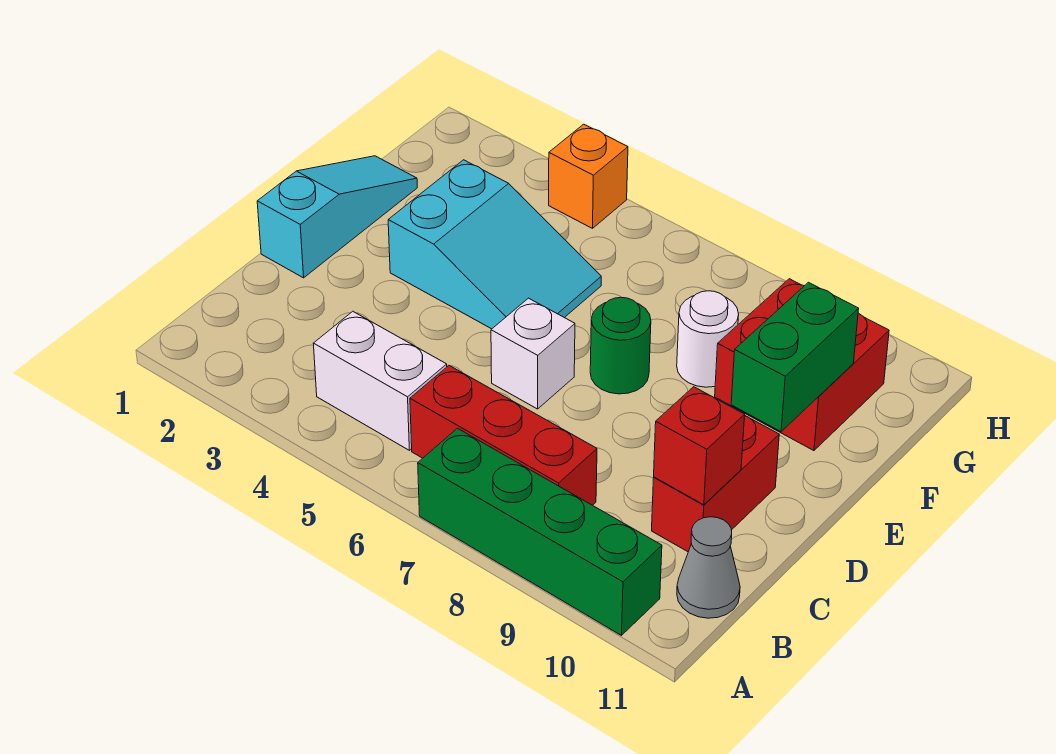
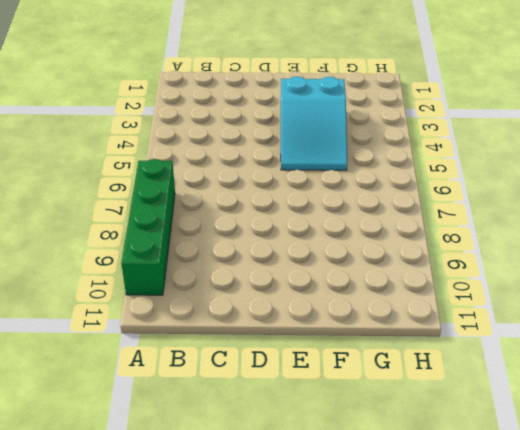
none -> white 1x2 brick [313,311,447,450]
none -> red 1x3 brick [410,366,597,505]
none -> grey 1x1 cone [677,517,740,618]

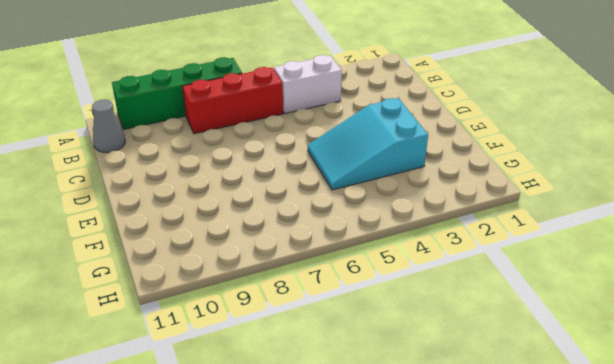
none -> red 1x2 brick [652,416,779,552]
none -> cyan 1x3 slope [257,156,417,278]
none -> white 1x1 brick [491,298,575,409]

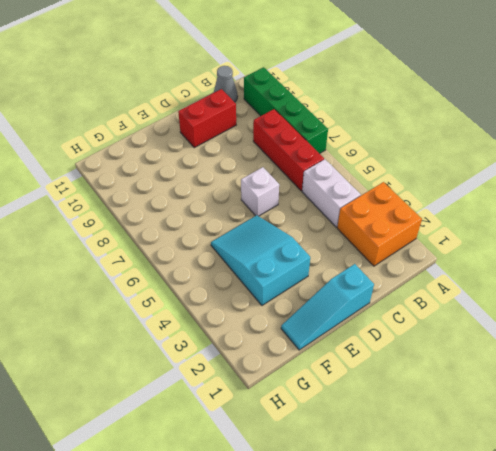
orange 2x2 brick [337,182,422,266] -> none
none -> green 1x1 round brick [590,297,651,394]
none -> white 1x1 round brick [677,291,739,387]
none -> red 2x2 brick [715,279,889,451]

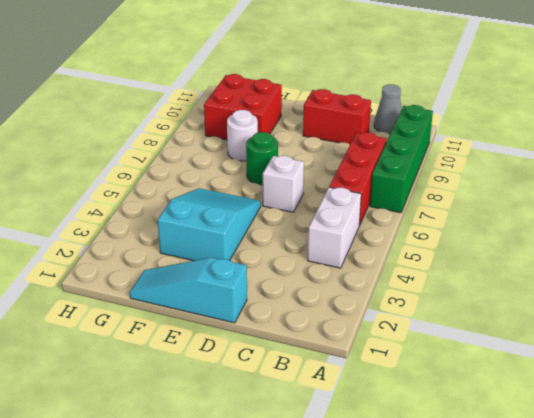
none -> orange 1x1 brick [549,124,628,228]
none -> red 1x1 brick [654,387,745,505]
none -> green 1x2 brick [731,282,859,432]

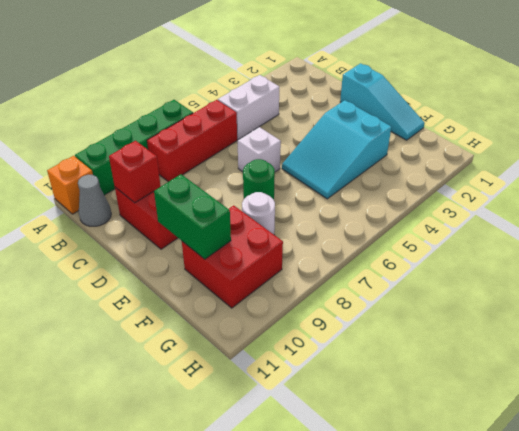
orange 1x1 brick [47,156,93,214] -> orange 1x1 brick moved to [549,124,628,228]

